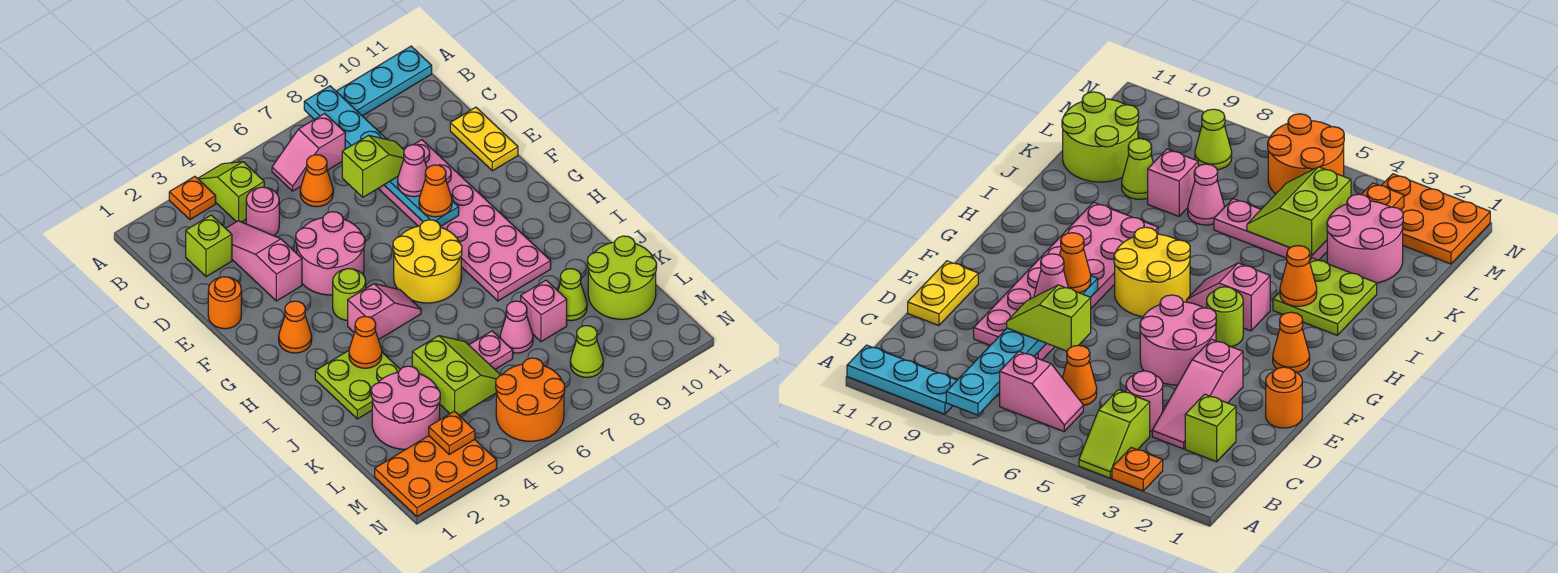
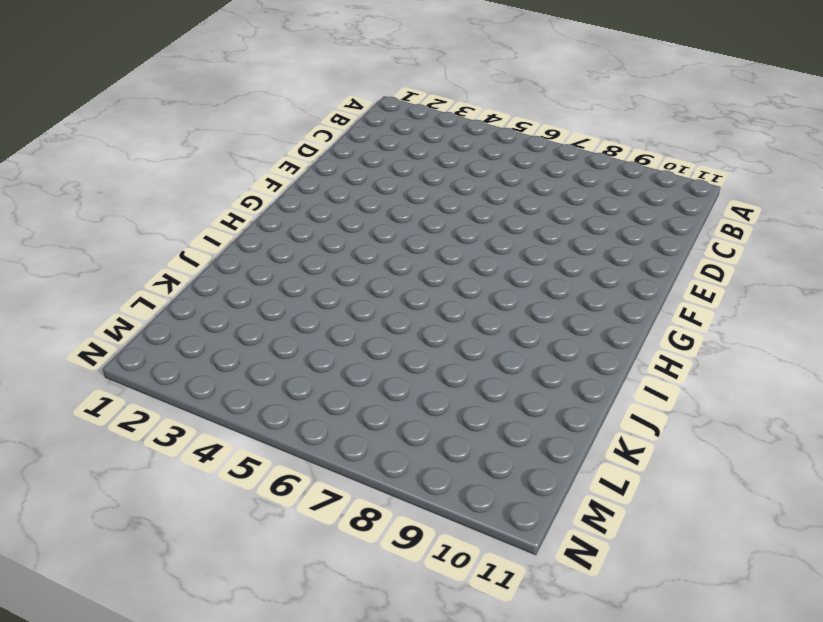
none -> orange 1x1 plate [169,177,216,220]
none -> lime 1x2 slope [198,162,264,222]
none -> cyan 1x3 plate [336,46,432,116]
none -> pink 1x2 slope [272,113,345,191]

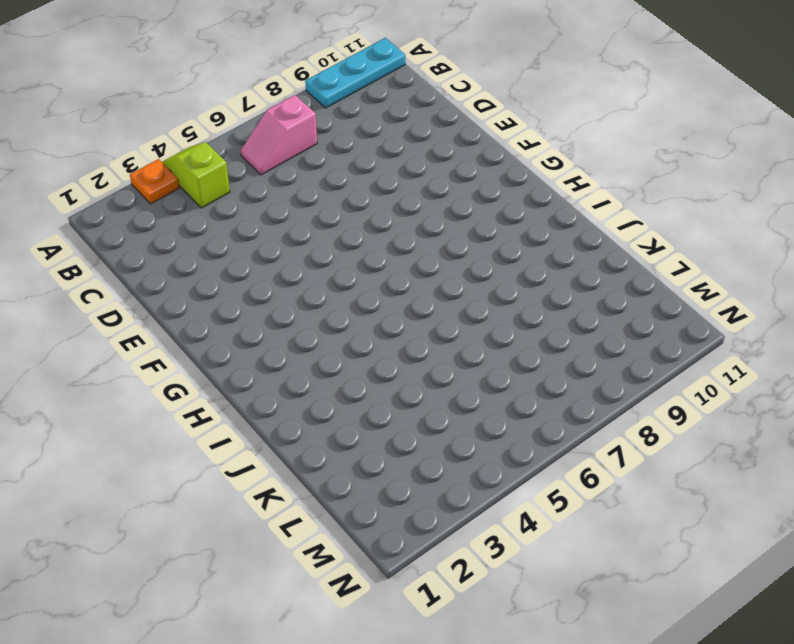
none -> lime 1x1 brick [186,215,232,277]
none -> pink 1x3 slope [226,221,302,301]
none -> pink 1x1 round brick [246,187,279,236]
none -> orange 1x1 cone [300,155,333,207]

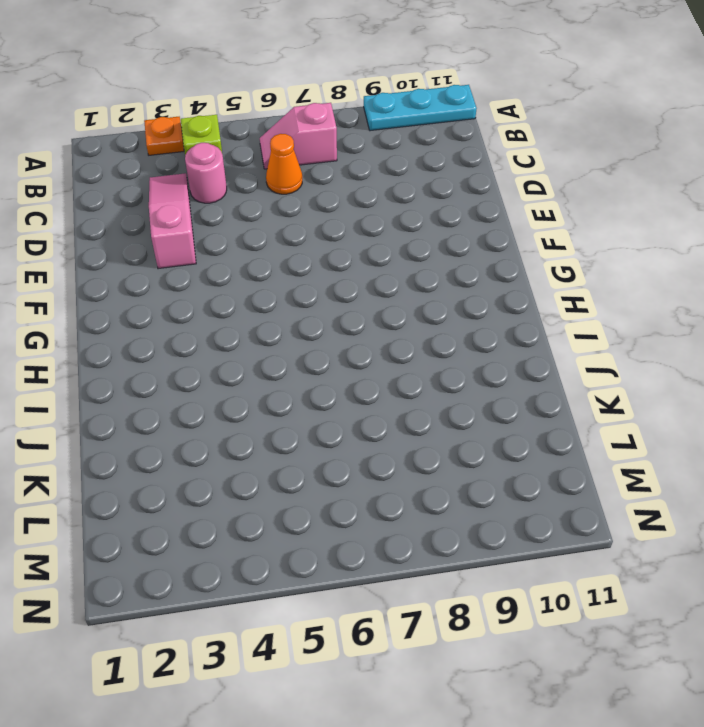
none -> lime 1x1 brick [186,215,232,277]
none -> pink 2x6 plate [378,140,551,301]
none -> yellow 1x2 plate [450,107,518,171]
none -> orange 1x1 round brick [208,277,241,329]

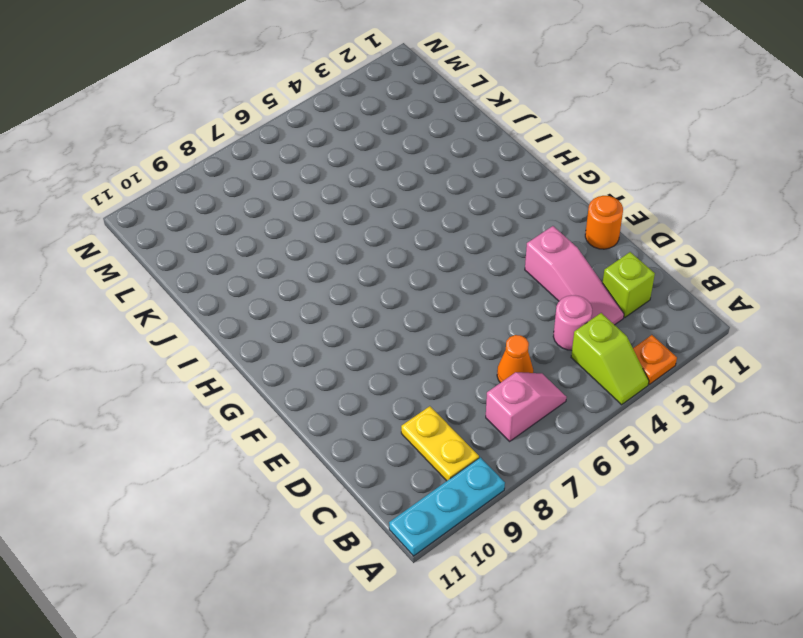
yellow 1x2 plate [401,406,479,481] -> yellow 1x2 plate moved to [450,107,518,171]
none -> pink 2x6 plate [378,140,551,301]
none -> pink 2x2 round brick [296,212,365,295]
none -> orange 1x1 cone [279,301,312,353]
none -> lime 1x1 round brick [333,269,366,320]

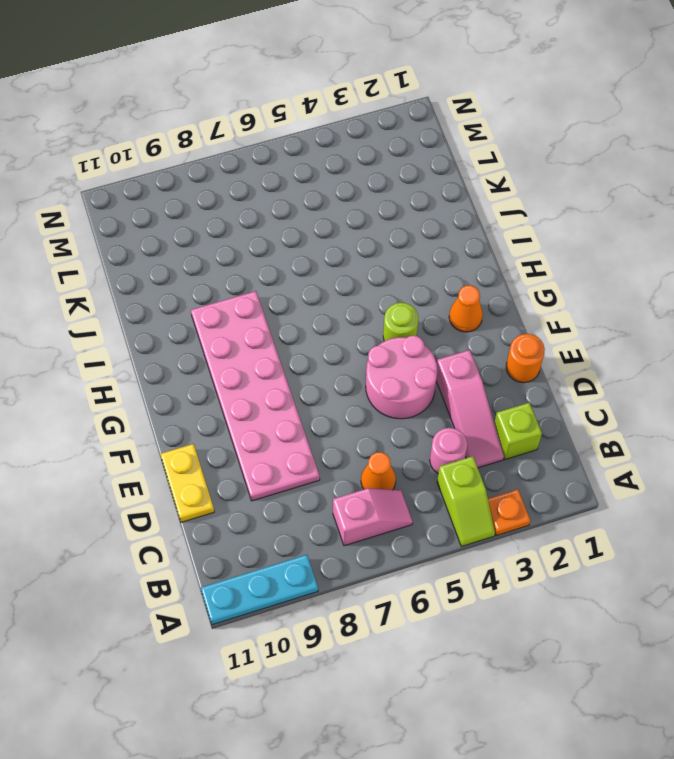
none -> yellow 2x2 round brick [393,220,462,303]
none -> pink 1x2 slope [348,284,421,340]
none -> lime 2x2 plate [315,351,400,419]
none -> pink 2x2 round brick [371,366,440,449]

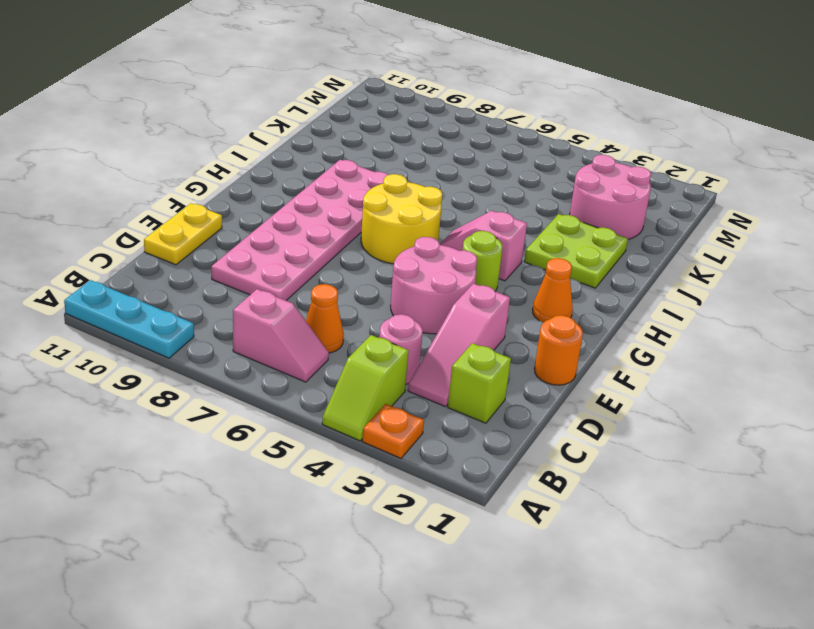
none -> pink 1x3 plate [469,331,513,369]
none -> pink 1x1 cone [500,301,533,353]
none -> pink 1x1 brick [521,280,567,342]
none -> lime 1x1 cone [558,269,587,321]

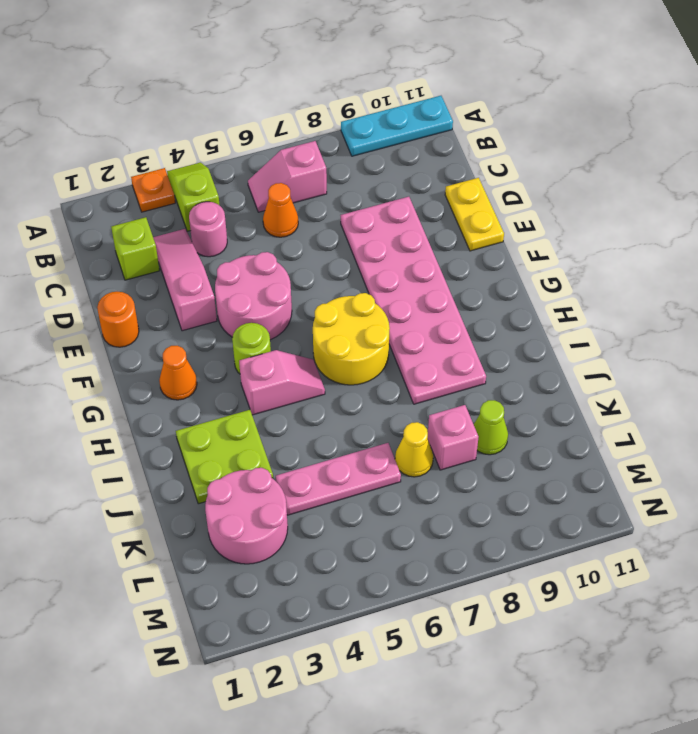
yellow 1x1 cone [395,422,433,477] -> pink 1x1 cone [500,301,533,353]
none -> lime 2x2 round brick [587,236,657,319]
none -> orange 2x3 plate [375,436,497,516]
none -> orange 2x2 round brick [496,358,565,441]
none -> lime 1x1 cone [570,326,603,377]

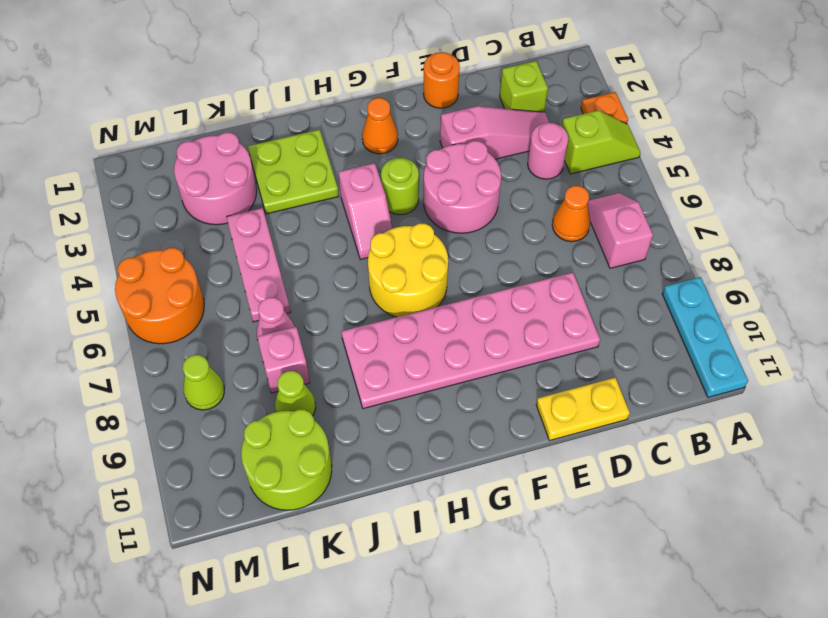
none -> orange 2x3 plate [375,436,497,516]
none -> cyan 1x6 plate [304,86,459,227]
none -> orange 1x1 cone [349,316,382,368]
none -> lime 2x2 slope [412,336,501,415]

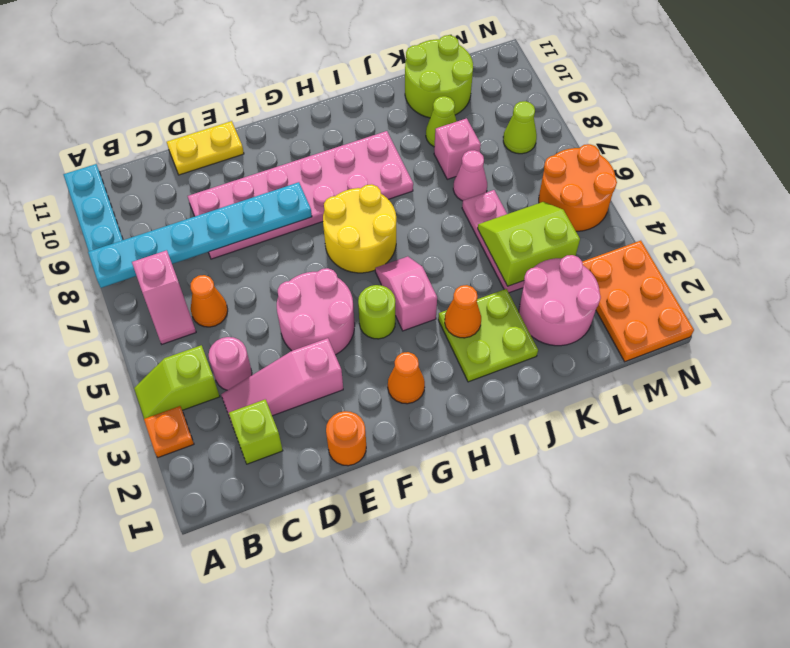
none -> orange 1x1 plate [429,411,475,454]
none -> lime 1x2 slope [342,135,404,197]
none -> pink 1x1 cone [398,145,427,197]
none -> orange 1x1 cone [419,165,452,217]

